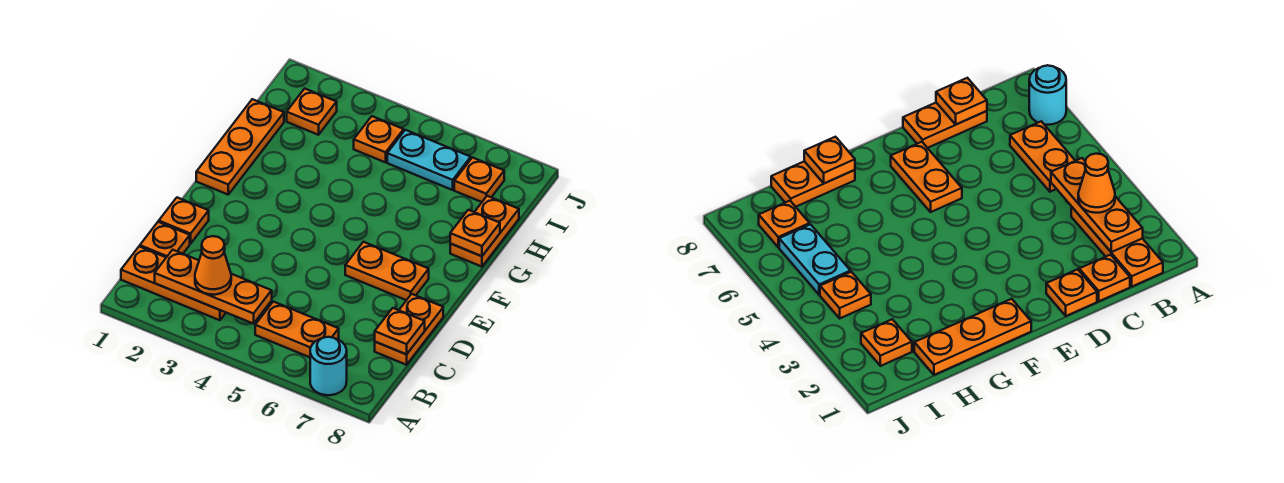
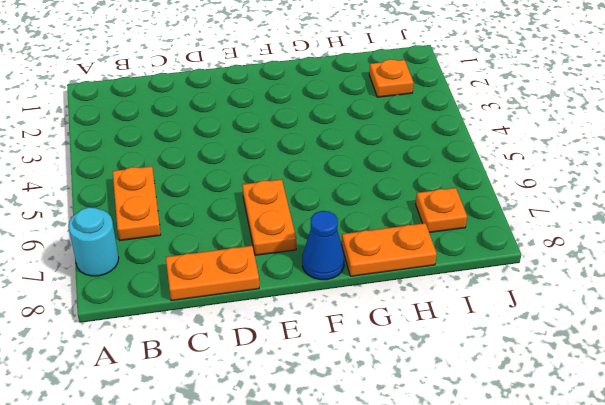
blue 1x1 cone [302,211,344,280] -> none
none -> orange 1x3 plate [121,246,226,320]
none -> orange 1x1 plate [140,222,190,257]
none -> orange 1x1 plate [159,198,209,244]

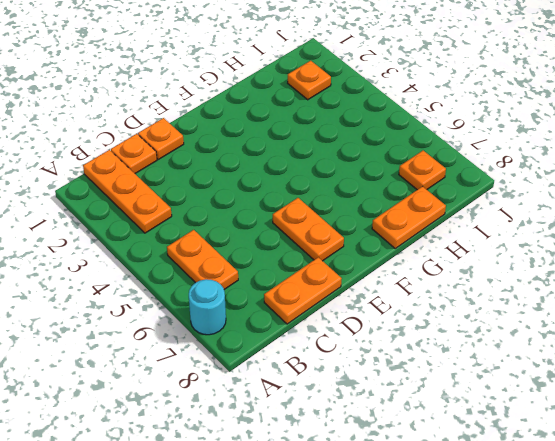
none -> orange 1x3 plate [196,99,284,194]
none -> orange 1x1 plate [354,116,404,162]
none -> cyan 1x2 plate [387,130,471,190]

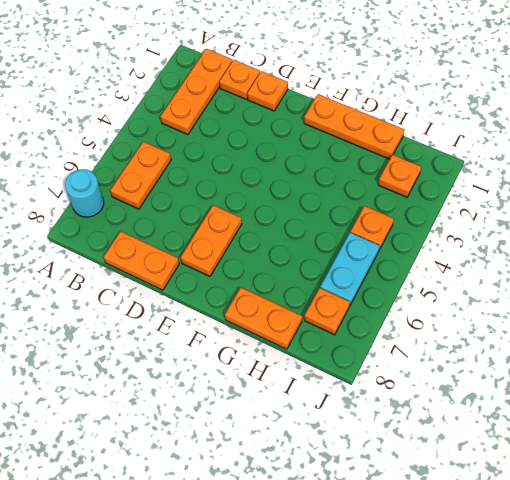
none -> orange 1x3 plate [155,250,272,324]
none -> orange 1x1 plate [375,308,425,354]
none -> orange 1x1 plate [450,210,500,256]

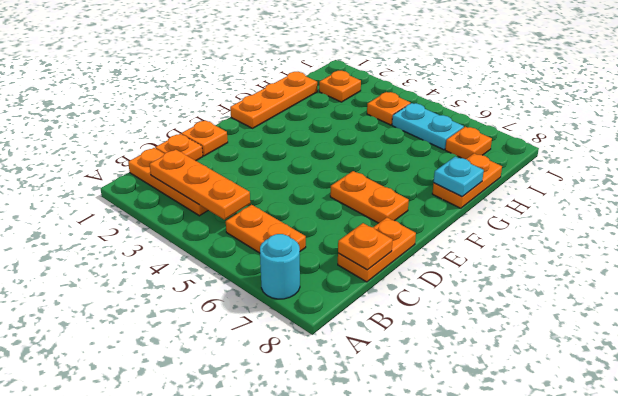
cyan 1x1 plate [434,157,484,197] -> orange 1x1 plate [450,210,500,256]
none -> orange 1x1 cone [195,236,231,295]

